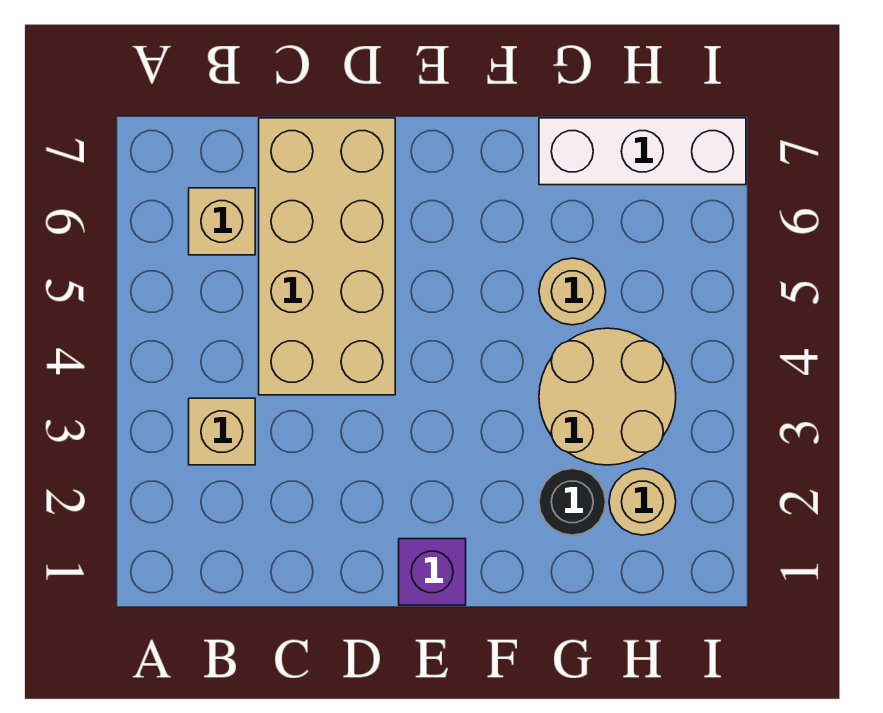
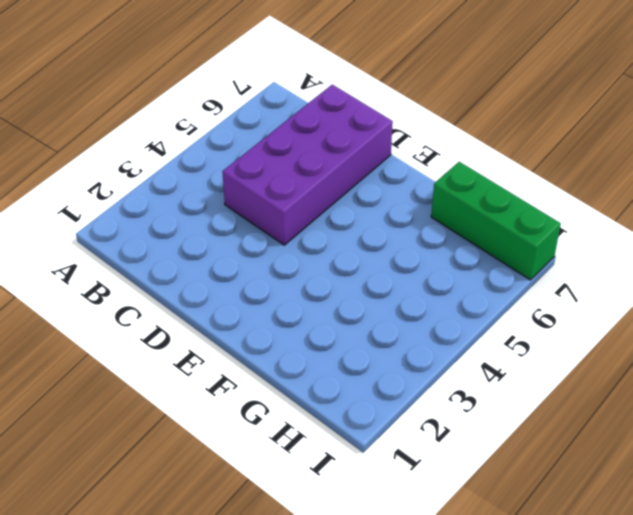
purple 2x4 brick [222,85,393,245] -> tan 2x4 brick [259,118,395,395]
green 1x3 brick [431,162,561,280] -> white 1x3 brick [539,118,746,185]
none -> tan 1x1 brick [189,398,255,465]
none -> tan 1x1 brick [189,188,255,255]

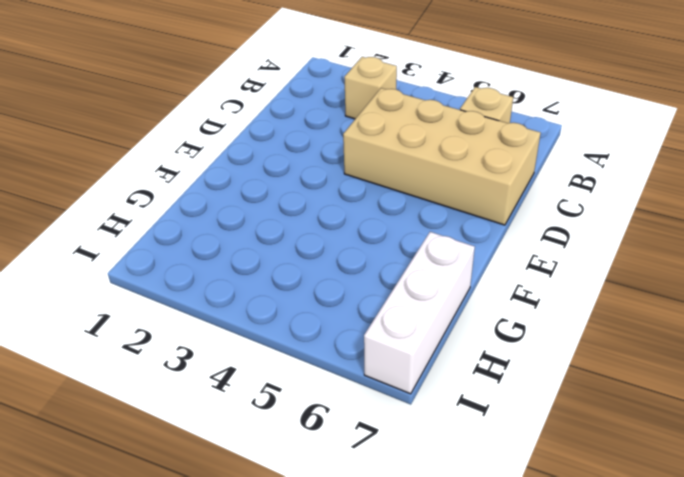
none -> purple 1x1 brick [399,539,466,605]
none -> black 1x1 round brick [539,469,606,535]

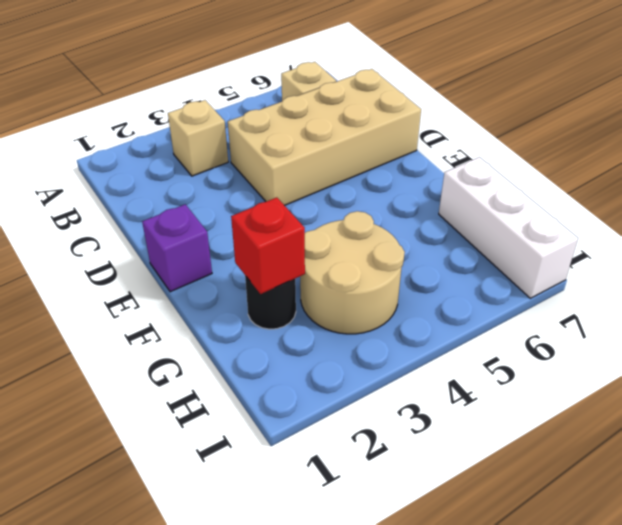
red 1x1 brick [231,197,305,294] -> none
none -> tan 1x1 round brick [539,258,606,325]
none -> tan 1x1 round brick [609,469,676,535]

